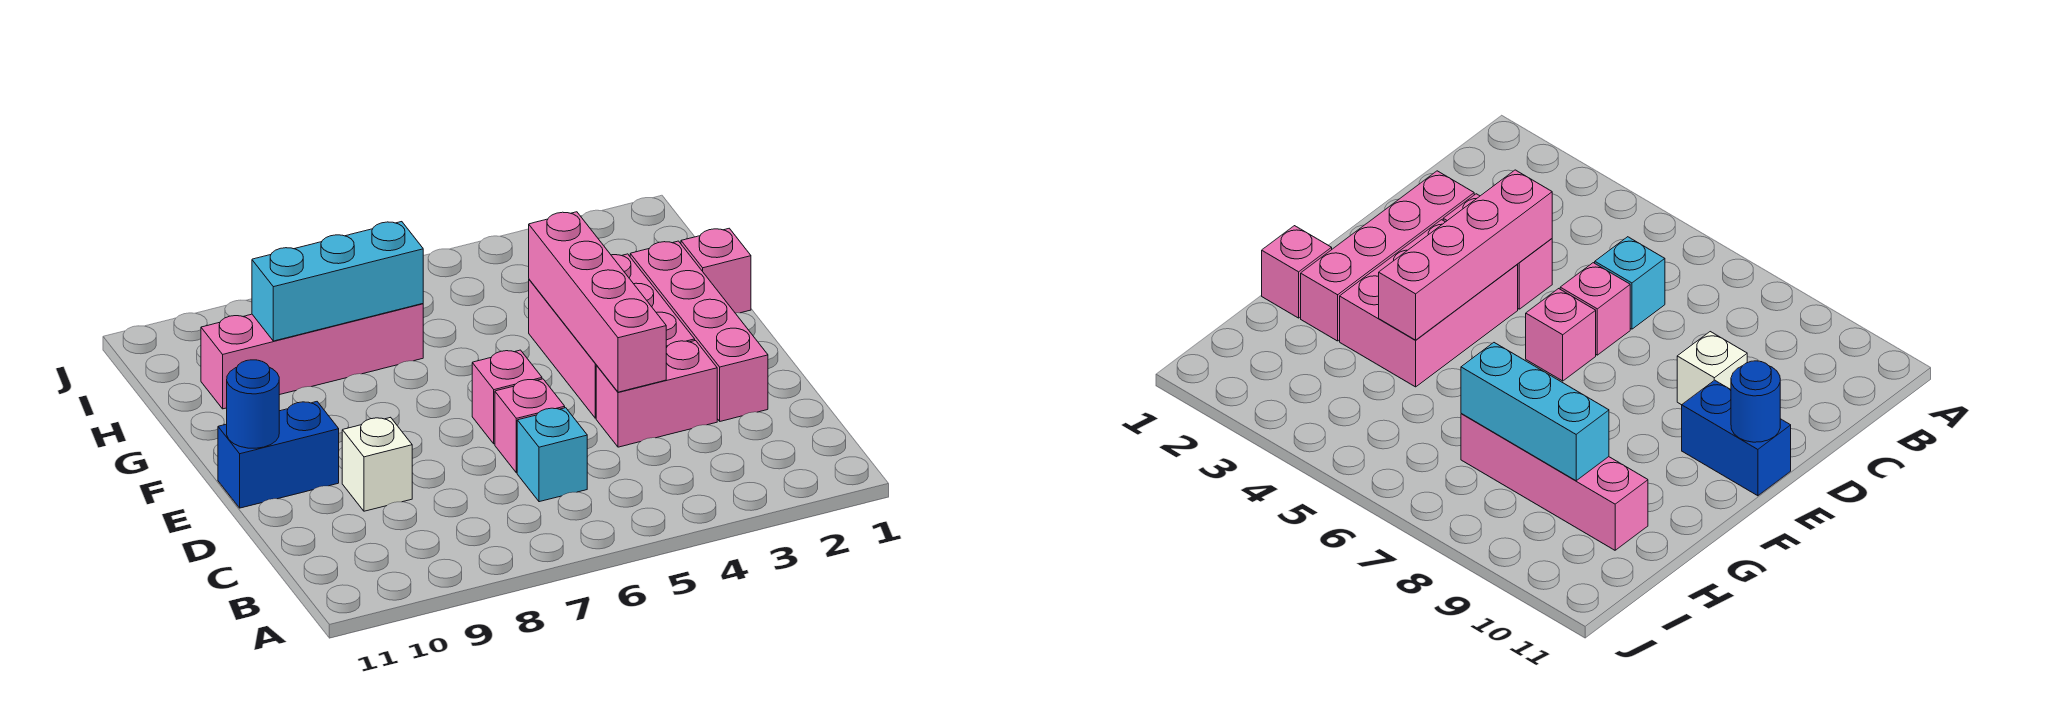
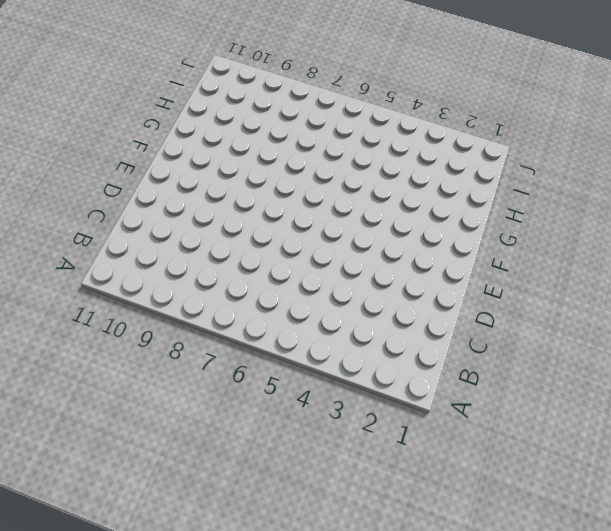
none -> cyan 1x1 brick [517,408,587,502]
none -> pink 1x4 brick [630,241,768,421]
none -> pink 1x2 brick [596,341,717,447]

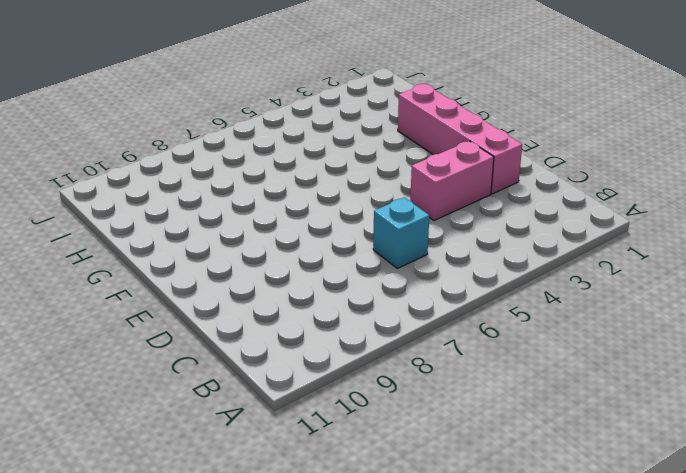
none -> pink 1x1 brick [495,379,565,473]
none -> white 1x1 brick [342,417,412,511]
none -> pink 2x3 brick [529,254,695,418]

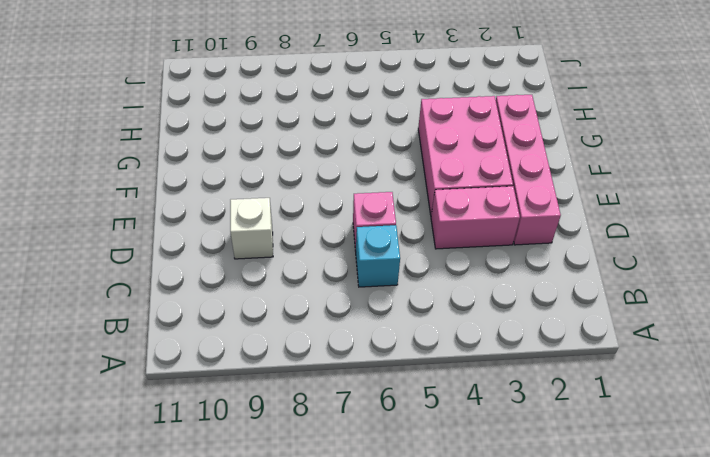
none -> pink 1x1 brick [472,350,542,444]
none -> blue 1x2 brick [218,402,339,508]
none -> pink 1x1 brick [681,228,751,313]

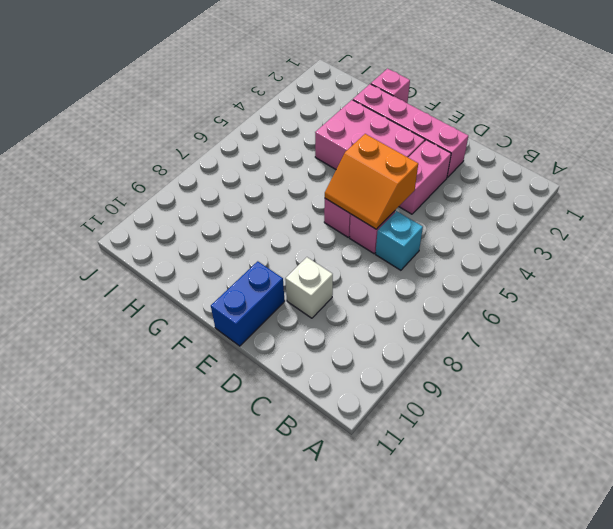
orange 2x2 slope [325,134,418,229] -> none
none -> pink 1x4 brick [201,304,423,409]
none -> pink 1x4 brick [529,212,666,392]
none -> blue 1x1 round brick [227,360,279,448]

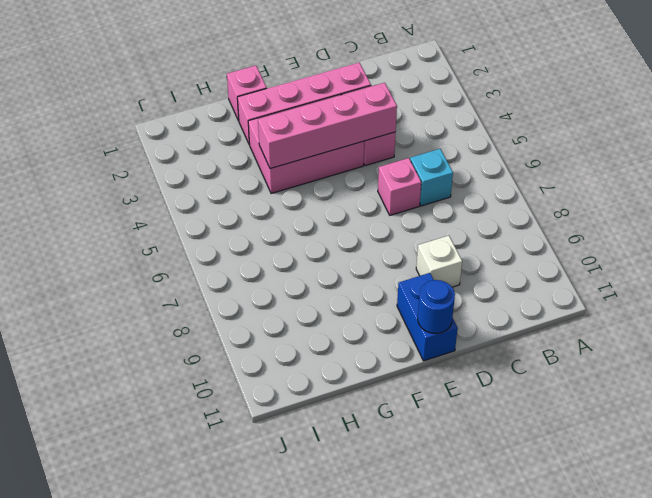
none -> pink 1x1 brick [472,350,542,444]
none -> pink 1x4 brick [201,304,423,409]
none -> cyan 1x3 brick [252,222,423,341]

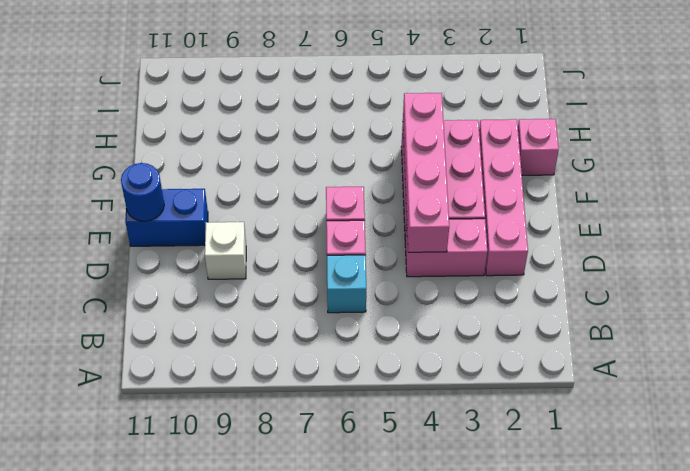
none -> pink 1x4 brick [201,304,423,409]
none -> cyan 1x3 brick [252,222,423,341]

